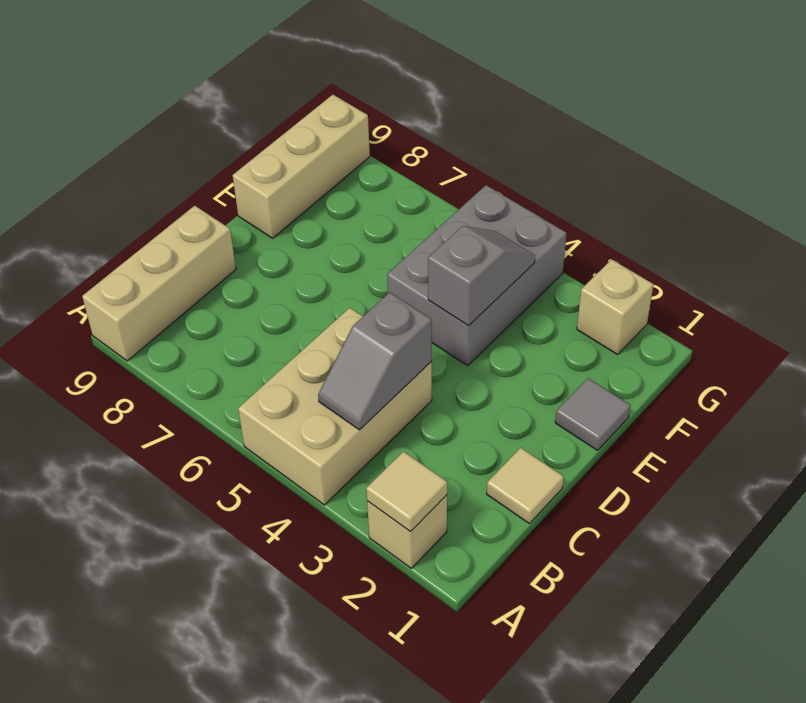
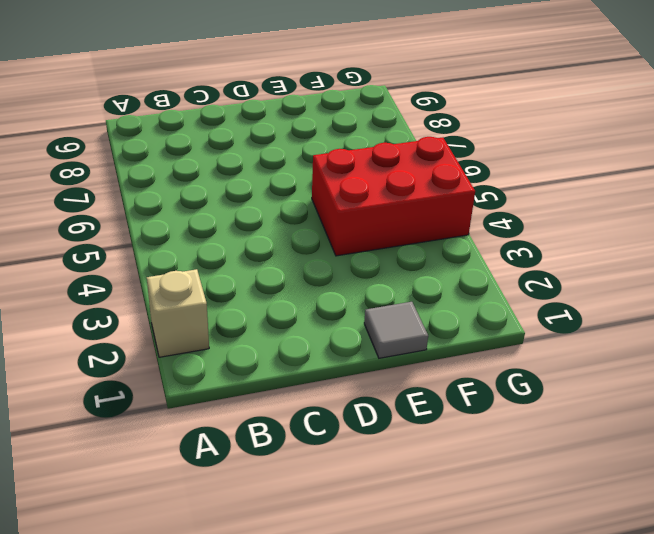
red 2x3 brick [312,137,475,256] -> grey 2x3 brick [387,185,567,366]
none -> tan 2x3 brick [238,308,432,505]
none -> tan 1x3 brick [82,206,236,361]

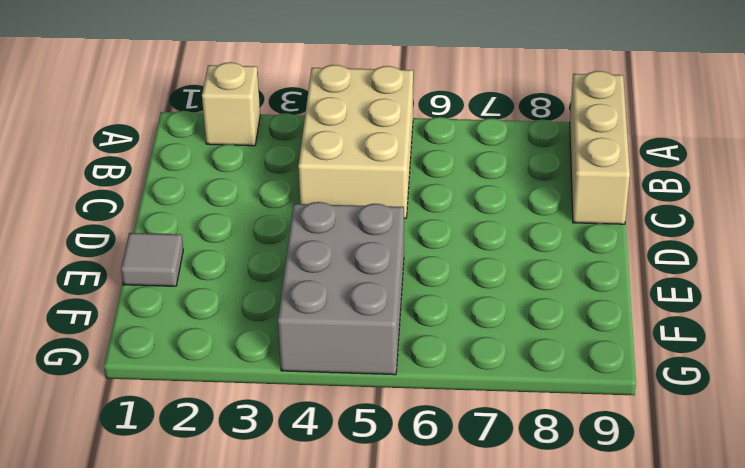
none -> tan 1x1 tile [487,448,564,523]
none -> tan 1x3 brick [233,95,370,238]

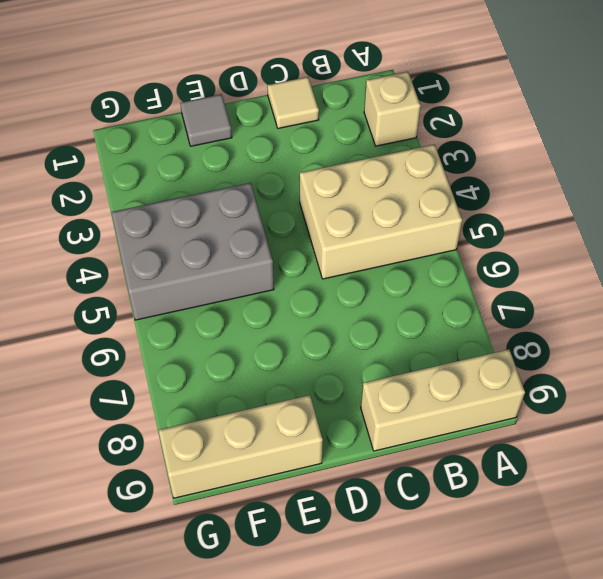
none -> tan 1x1 brick [577,259,653,354]
none -> tan 1x1 tile [366,451,447,531]

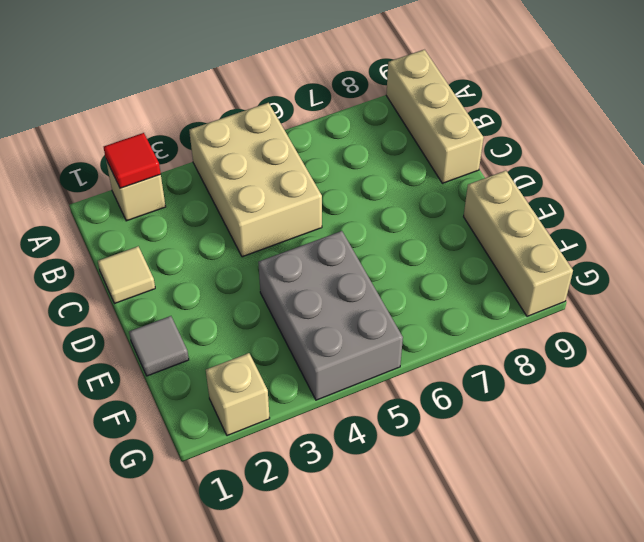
red 1x1 tile [104,133,161,188] -> tan 1x1 tile [366,451,447,531]
none -> grey 1x2 slope [318,292,432,430]
none -> grey 1x2 slope [428,226,535,325]

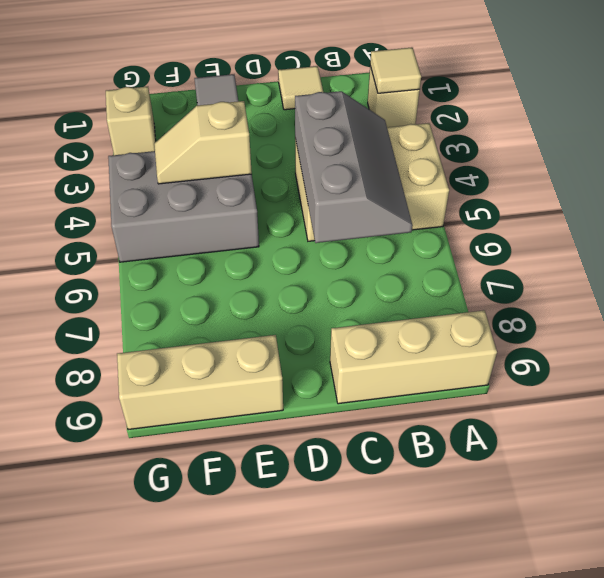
grey 2x3 slope [295,91,413,243] -> grey 1x2 slope [318,292,432,430]
tan 1x2 slope [154,101,252,184] -> grey 1x2 slope [428,226,535,325]

